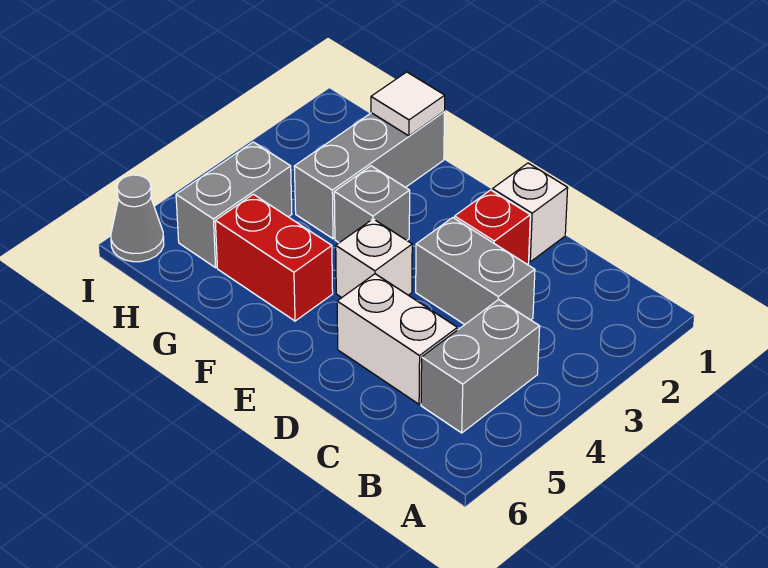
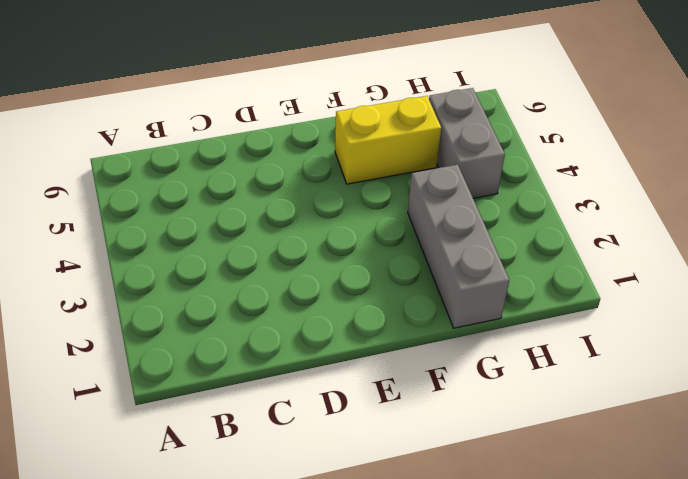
yellow 1x2 brick [335,96,441,184] -> red 1x2 brick [215,194,333,321]
none -> grey 1x2 brick [421,299,540,433]
none -> grey 1x2 brick [416,218,535,324]
none -> white 1x2 brick [337,274,457,404]

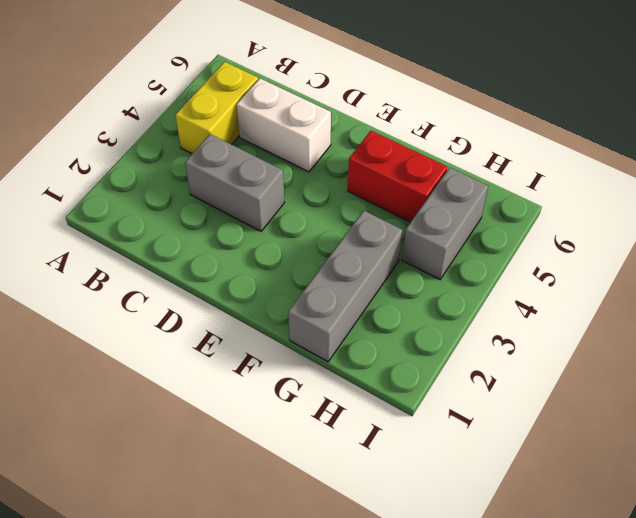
yellow 1x2 brick [175,62,258,154] -> grey 1x2 brick [421,299,540,433]
none -> white 1x1 brick [492,163,568,262]
none -> red 1x1 brick [455,190,530,264]
none -> white 1x1 brick [336,219,412,298]

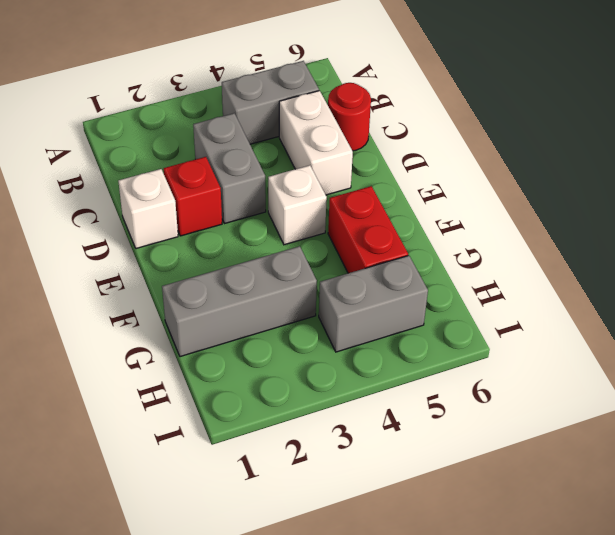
red 1x1 round brick [328,83,371,151] -> none
none -> grey 1x1 brick [334,166,410,243]
none -> grey 1x1 cone [111,175,164,262]
none -> white 1x1 tile [371,72,445,136]

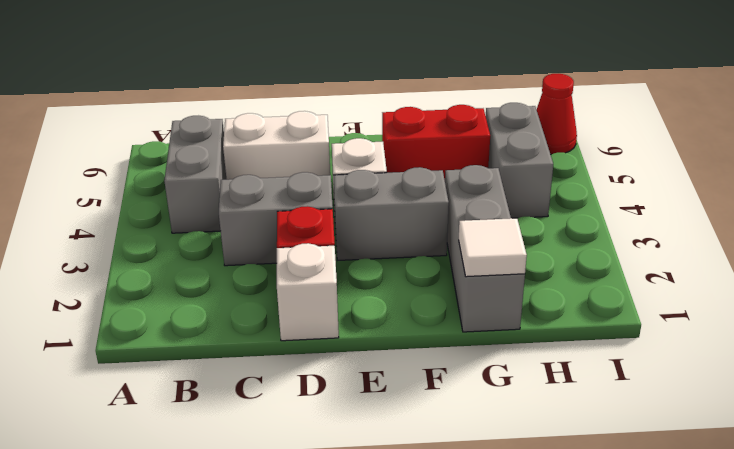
grey 1x2 brick [333,167,449,260] -> grey 1x1 brick [334,166,410,243]
red 1x1 cone [536,74,577,154] -> grey 1x1 cone [111,175,164,262]

